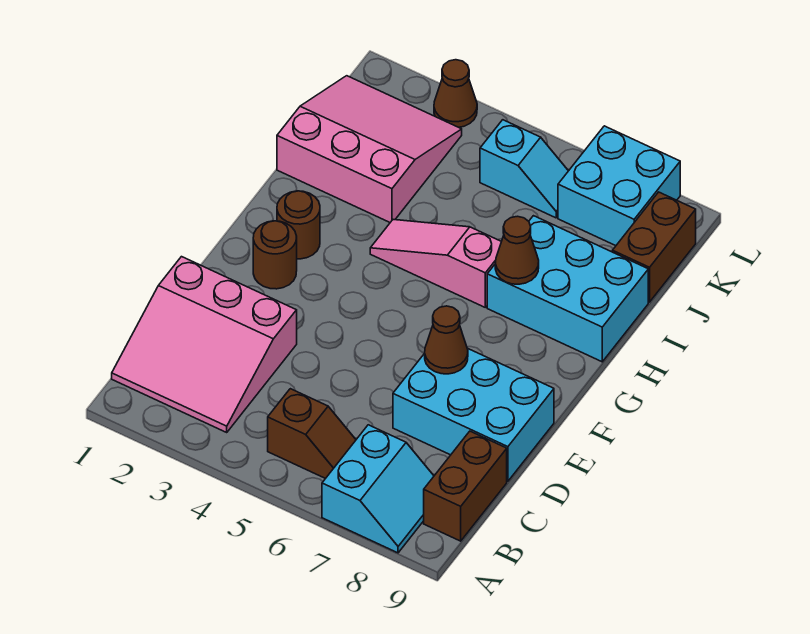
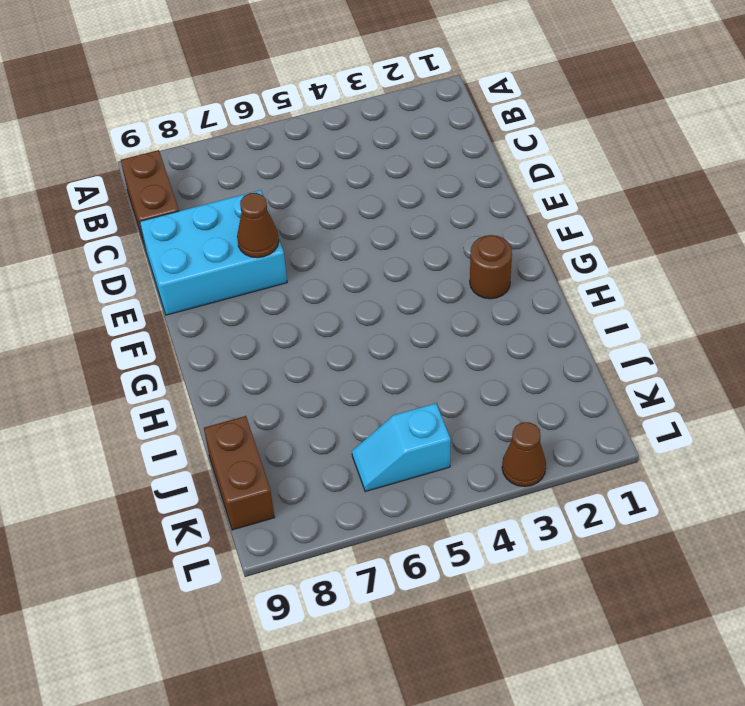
none -> cyan 2x2 slope [322,425,434,553]
none -> pink 3x3 slope [112,257,297,432]
none -> brown 1x2 slope [268,389,356,479]

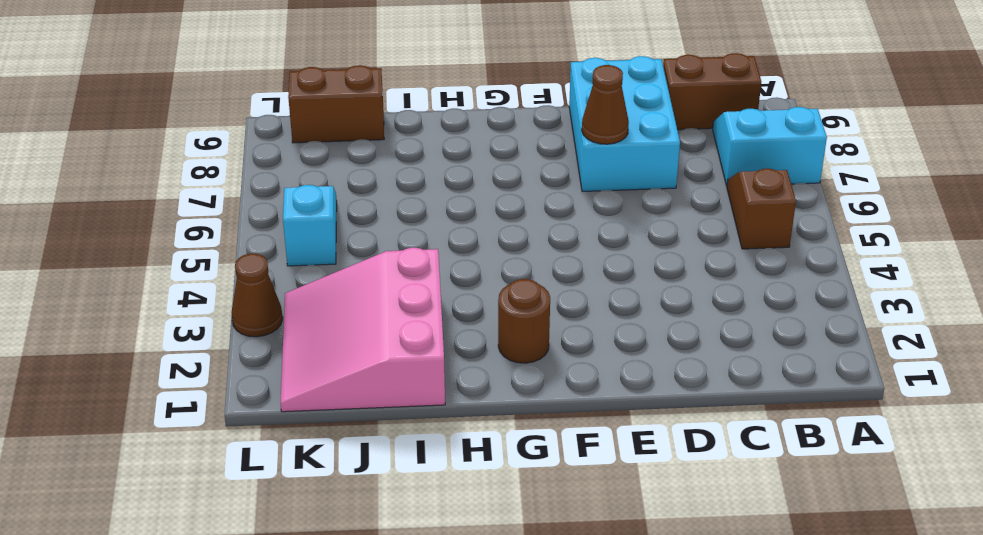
none -> pink 3x3 slope [112,257,297,432]
none -> brown 1x1 round brick [253,221,297,289]
none -> pink 1x3 slope [370,220,501,307]

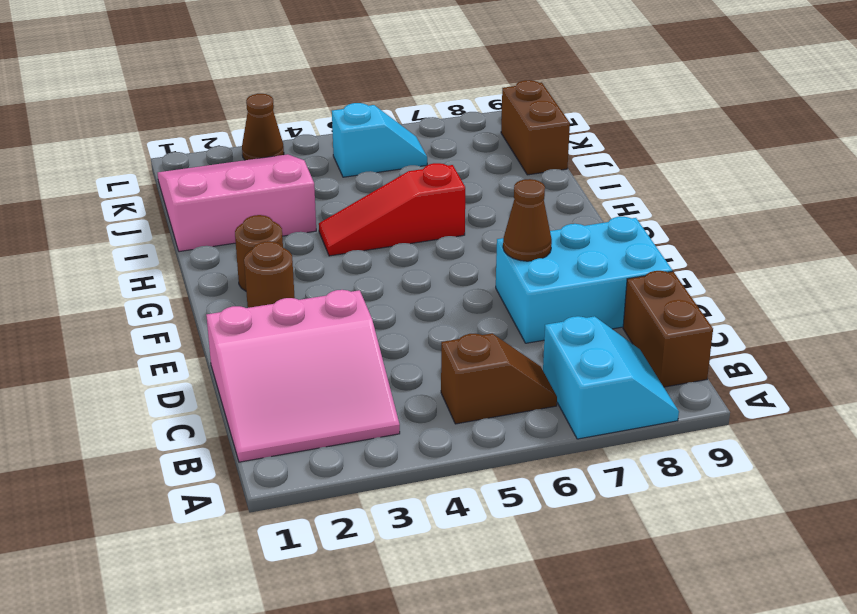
red 1x3 slope [319,163,465,256] -> pink 1x3 slope [370,220,501,307]
none -> cyan 2x3 brick [487,216,648,362]
none -> cyan 2x2 brick [558,126,680,246]
none -> brown 1x1 cone [495,216,539,284]

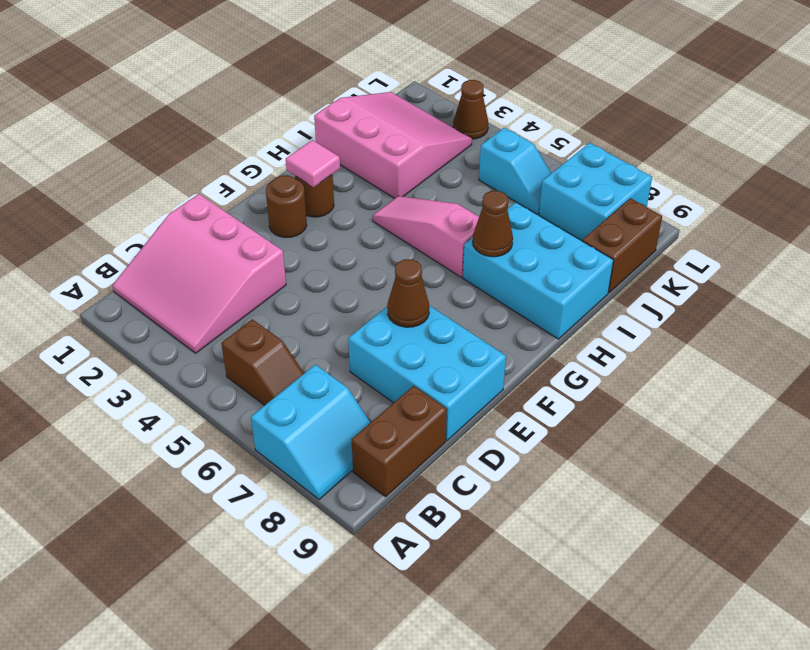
pink 1x1 tile [286,140,340,187] -> none

